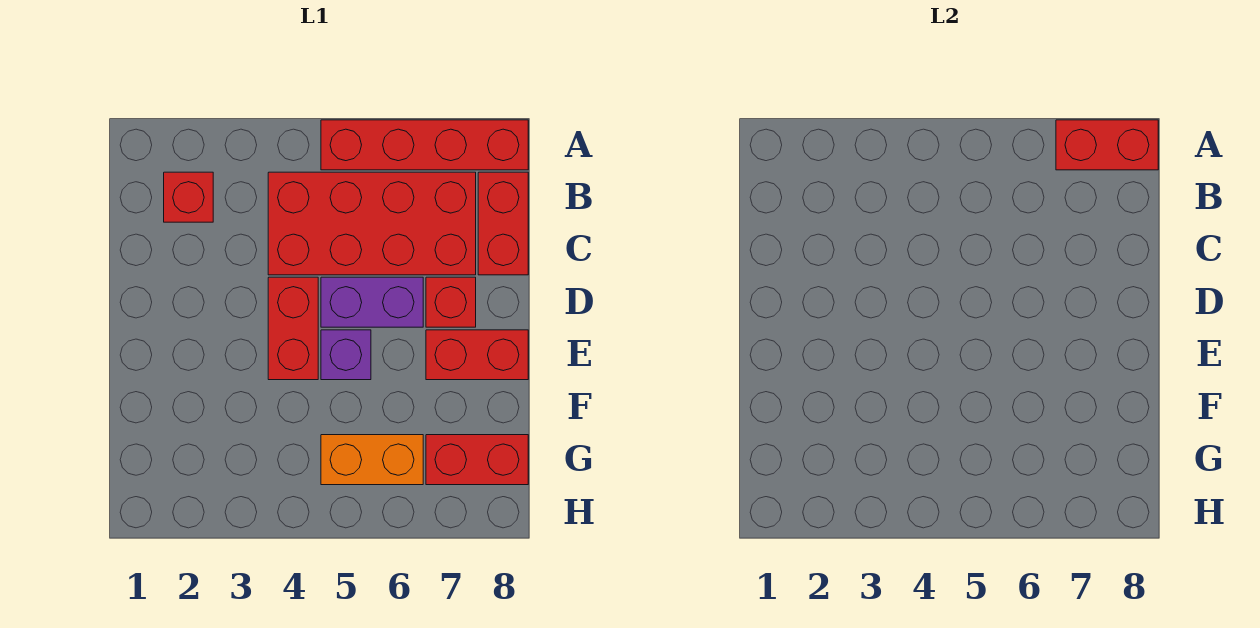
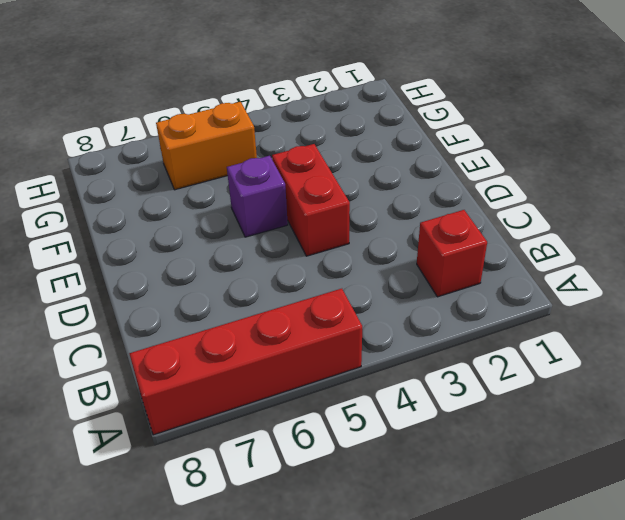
none -> red 2x4 brick [268,172,476,275]
none -> red 1x2 brick [478,172,528,275]
none -> purple 1x2 brick [321,277,423,327]

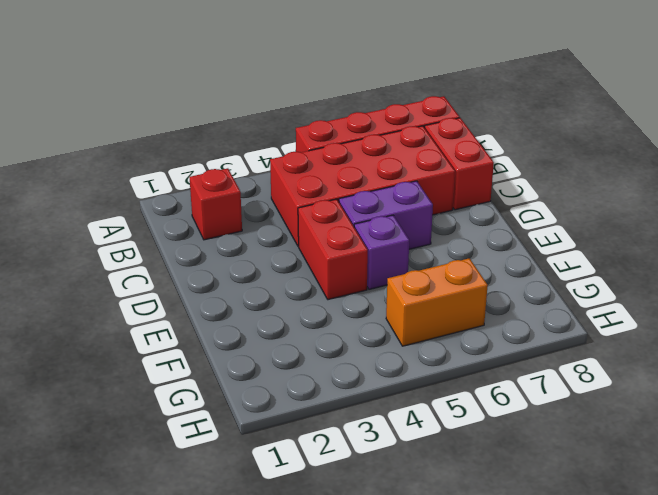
none -> red 1x1 brick [426,277,476,327]
none -> red 1x2 brick [426,330,528,380]
none -> red 1x2 brick [426,435,528,485]

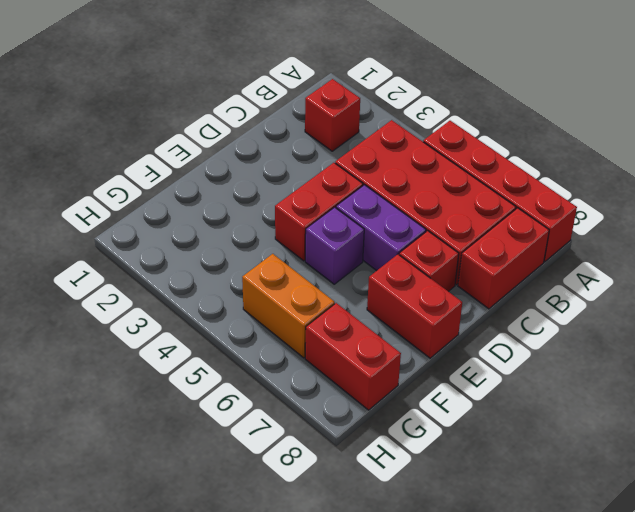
none -> red 1x2 brick [1056,120,1158,170]

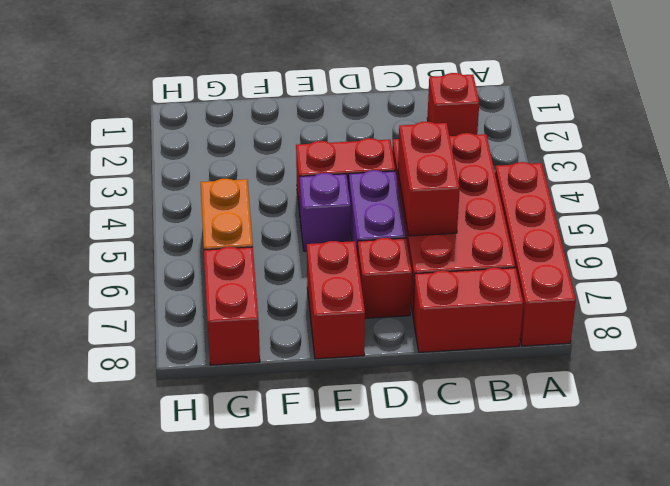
red 1x2 brick [398,122,460,236] -> red 1x2 brick moved to [1056,120,1158,170]

